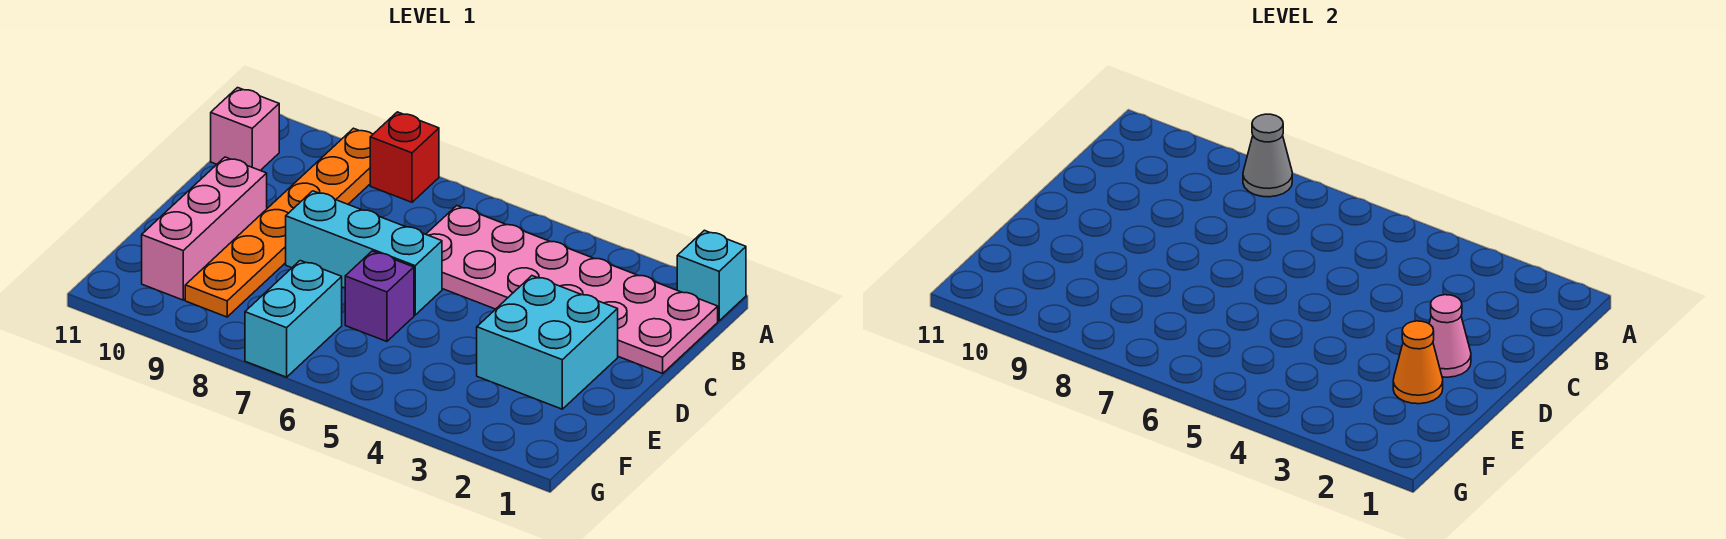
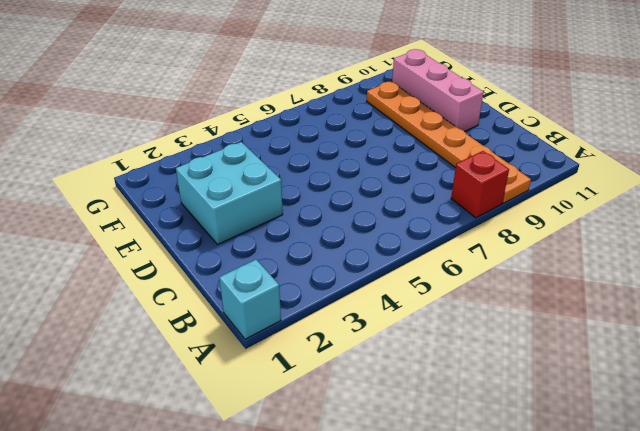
none -> pink 2x6 plate [426,206,718,373]
none -> pink 1x1 brick [211,88,279,171]
none -> cyan 1x3 brick [286,191,442,315]

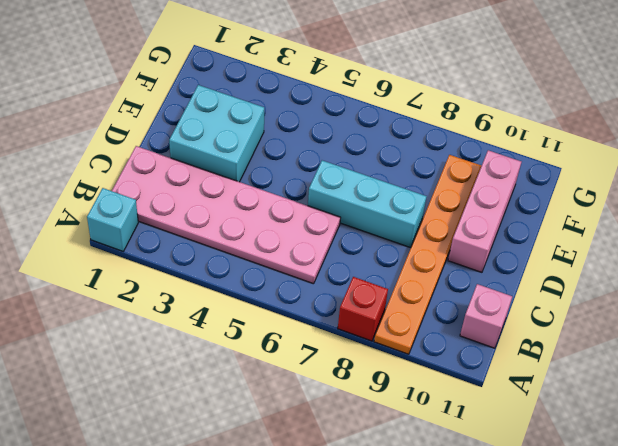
none -> purple 1x1 brick [345,251,414,341]
none -> cyan 1x2 brick [245,261,342,377]
none -> grey 1x1 cone [1243,114,1292,197]

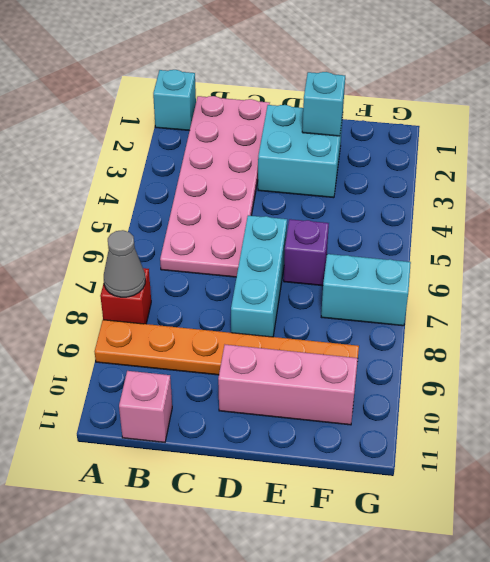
cyan 1x1 brick [302,72,345,136] -> orange 1x1 cone [1393,321,1443,404]
none -> pink 1x1 cone [1429,295,1471,377]

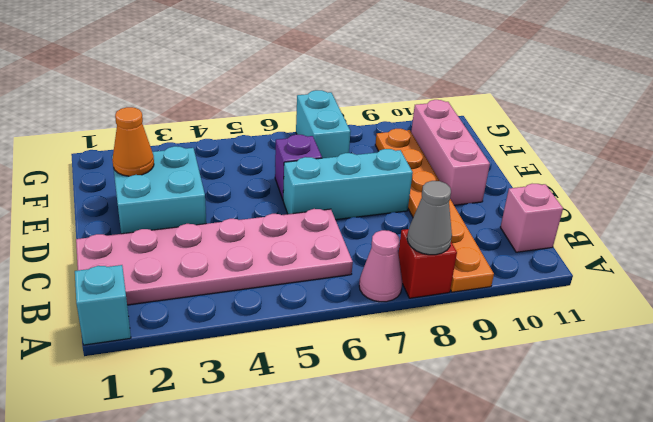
pink 1x1 cone [359,230,402,302] -> pink 1x1 cone moved to [1429,295,1471,377]

